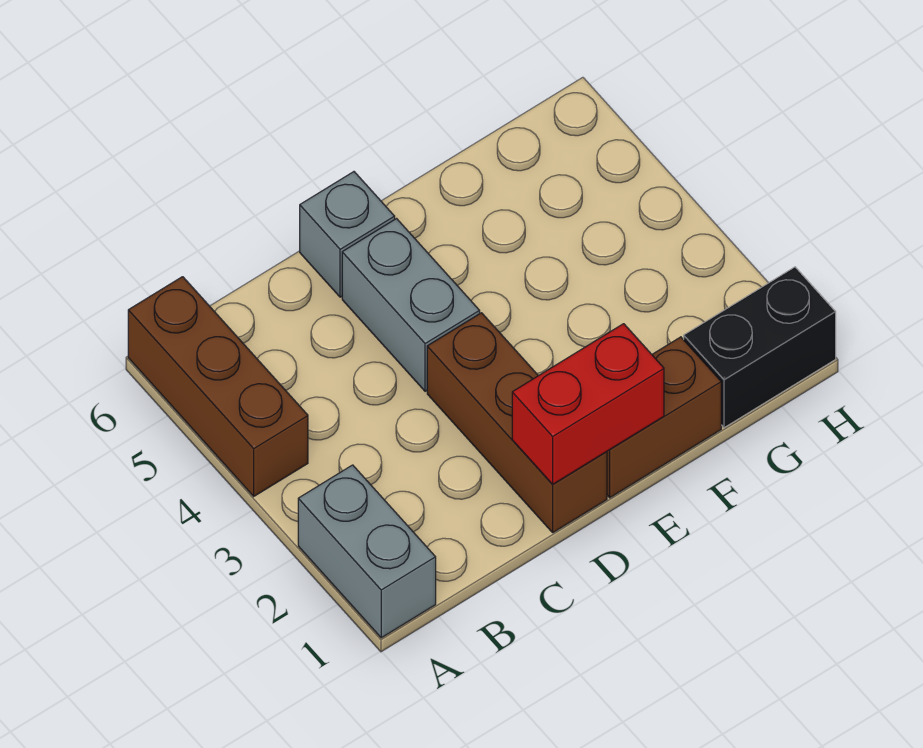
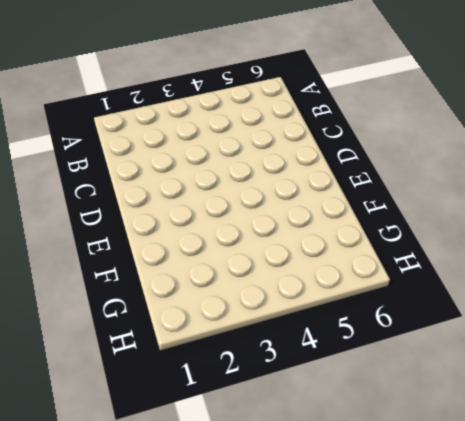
none -> grey 1x2 brick [298,465,436,638]
none -> brown 1x3 brick [128,277,308,496]

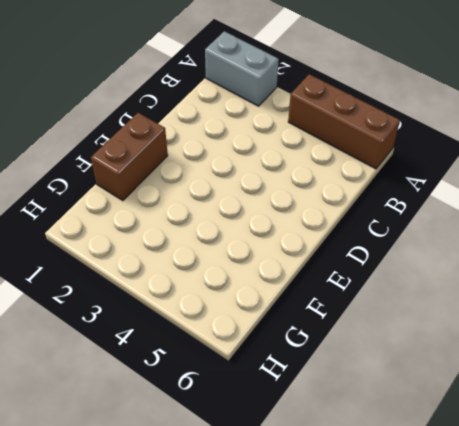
none -> brown 1x3 brick [427,313,607,532]
none -> grey 1x2 brick [342,219,480,391]

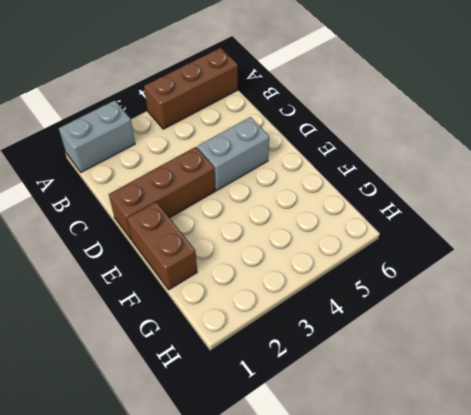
none -> grey 1x1 brick [300,172,395,297]
none -> black 1x2 brick [684,267,836,428]

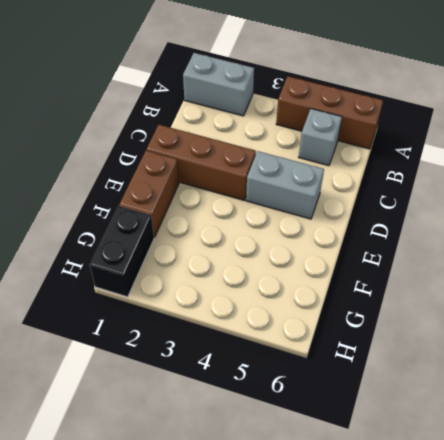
grey 1x1 brick [299,109,342,166] -> grey 1x1 brick moved to [300,172,395,297]
none -> red 1x2 brick [512,324,664,484]

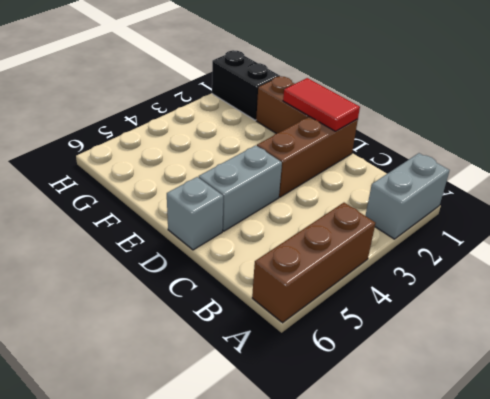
red 1x2 tile [283,78,360,131] -> red 1x2 brick [512,324,664,484]

